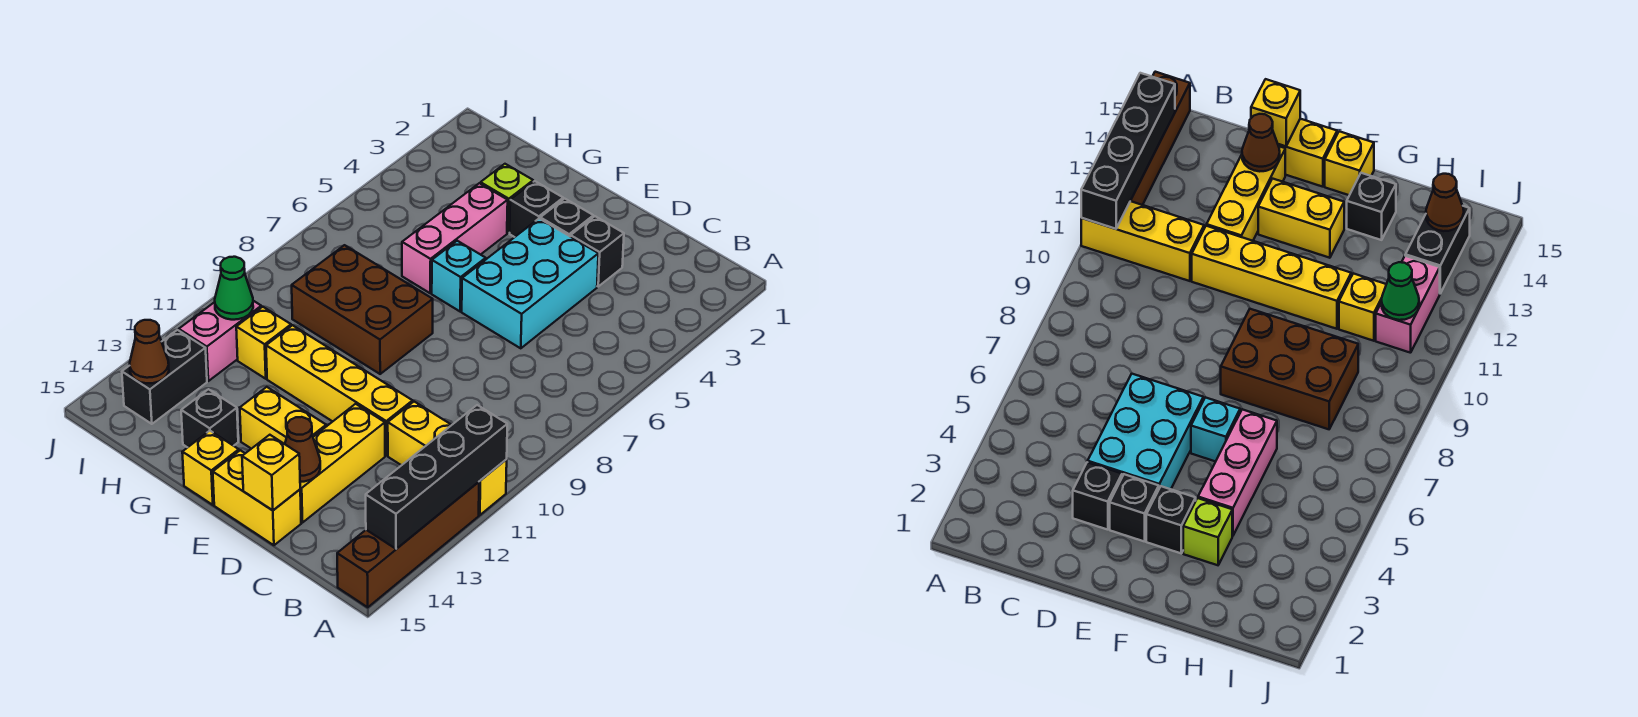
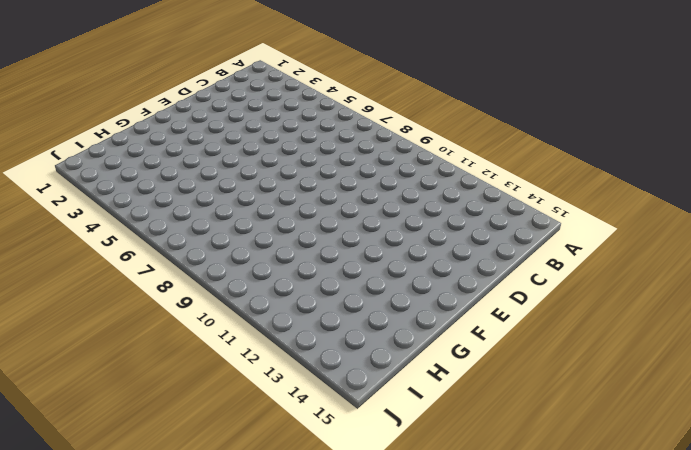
none -> yellow 1x3 brick [388,402,507,515]
none -> brown 1x4 brick [337,482,479,607]
none -> black 1x1 brick [571,216,624,286]

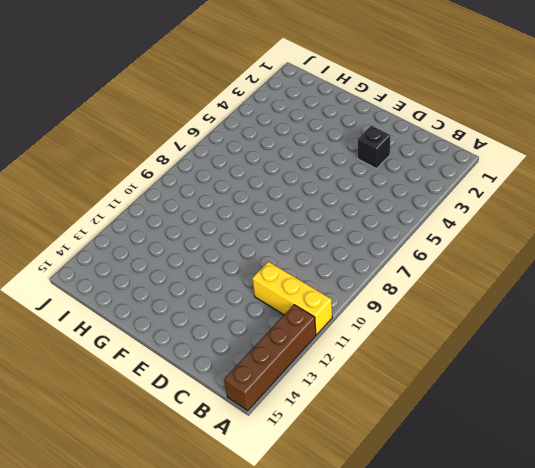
none -> cyan 2x3 brick [462,219,598,348]
none -> yellow 1x4 brick [266,325,413,456]
none -> yellow 1x3 brick [300,404,385,523]

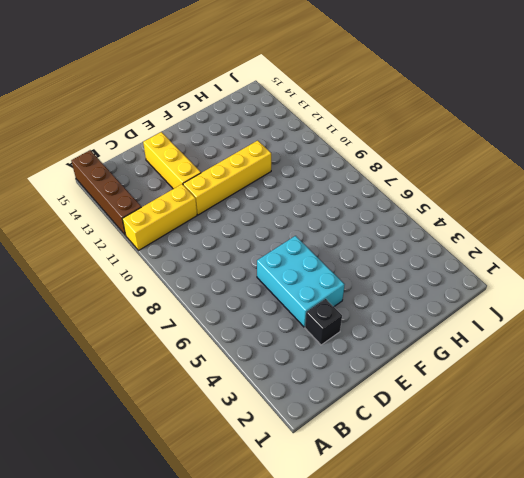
none -> yellow 1x2 brick [213,450,301,545]
none -> black 1x1 brick [540,199,593,237]
none -> yellow 1x2 brick [240,387,326,449]

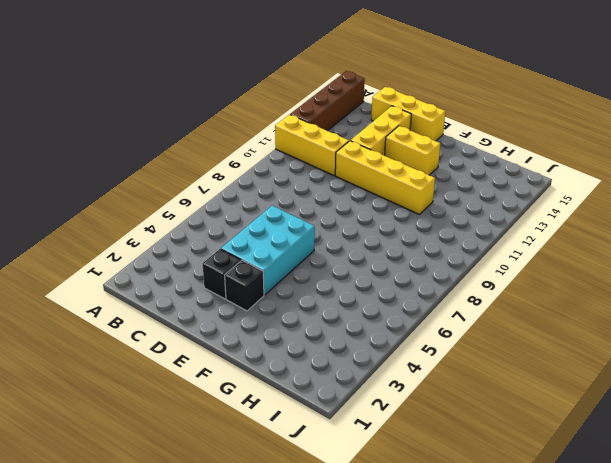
yellow 1x3 brick [371,87,445,141] -> yellow 1x2 brick [213,450,301,545]
none -> black 1x1 brick [510,181,563,237]
none -> cyan 1x1 brick [432,241,486,311]
none -> brown 2x3 brick [292,245,433,374]

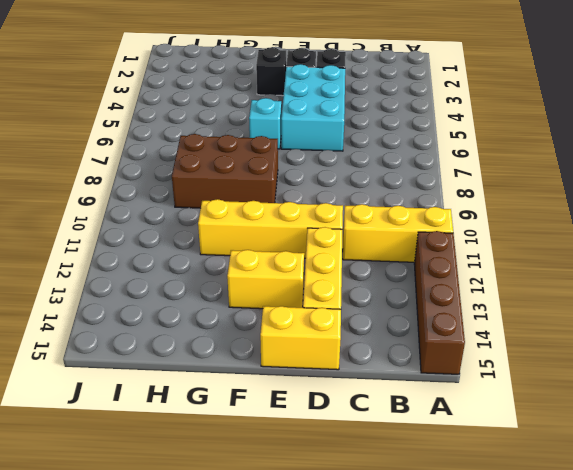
none -> yellow 1x1 brick [182,431,239,505]
none -> lime 1x1 brick [481,164,533,233]
none -> pink 1x3 brick [402,183,508,293]

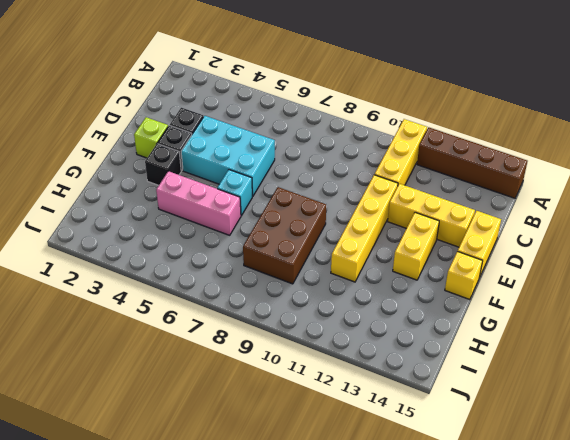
lime 1x1 brick [134,117,168,158] -> lime 1x1 brick moved to [481,164,533,233]
none -> black 1x1 brick [181,389,238,447]
none -> yellow 1x1 brick [236,307,291,379]
none -> pink 1x2 brick [179,301,261,381]

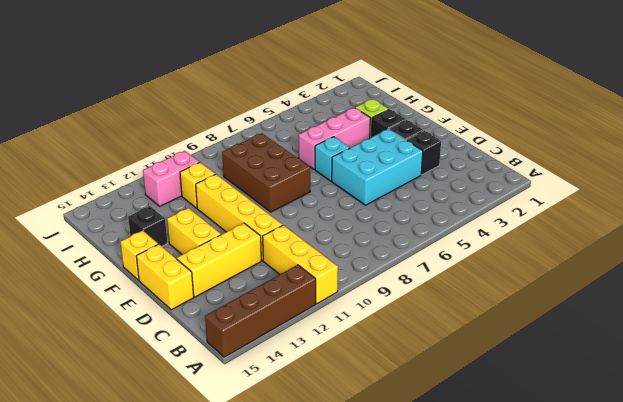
none -> black 1x2 brick [122,330,207,424]
none -> black 1x4 brick [366,405,507,549]
none -> brown 1x1 cone [285,417,320,482]

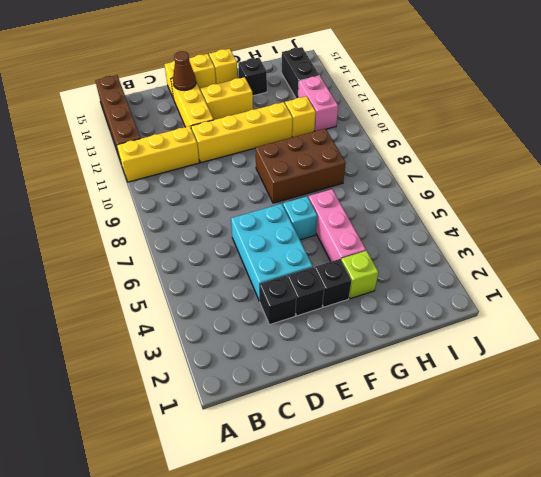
none -> black 1x4 brick [366,405,507,549]
none -> yellow 1x1 brick [242,435,300,510]
none -> green 1x1 cone [215,257,253,320]

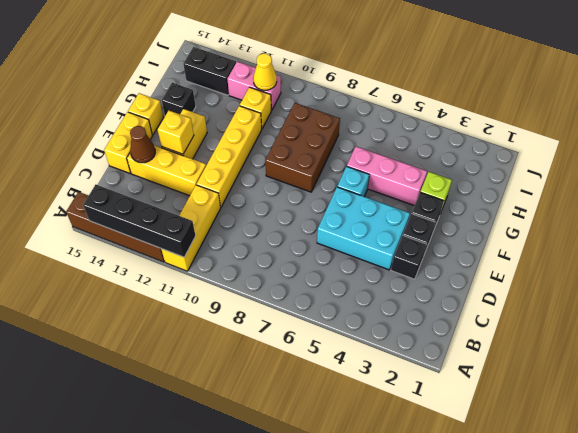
yellow 1x1 brick [158,111,194,154] -> yellow 1x1 brick moved to [242,435,300,510]
yellow 1x1 cone [253,53,277,90] -> green 1x1 cone [215,257,253,320]
none -> brown 1x1 cone [130,320,169,383]

